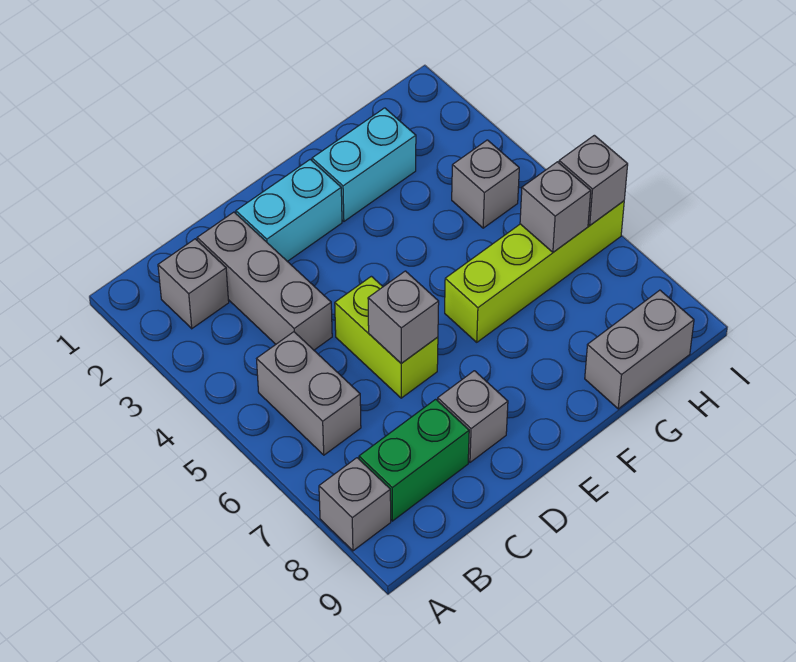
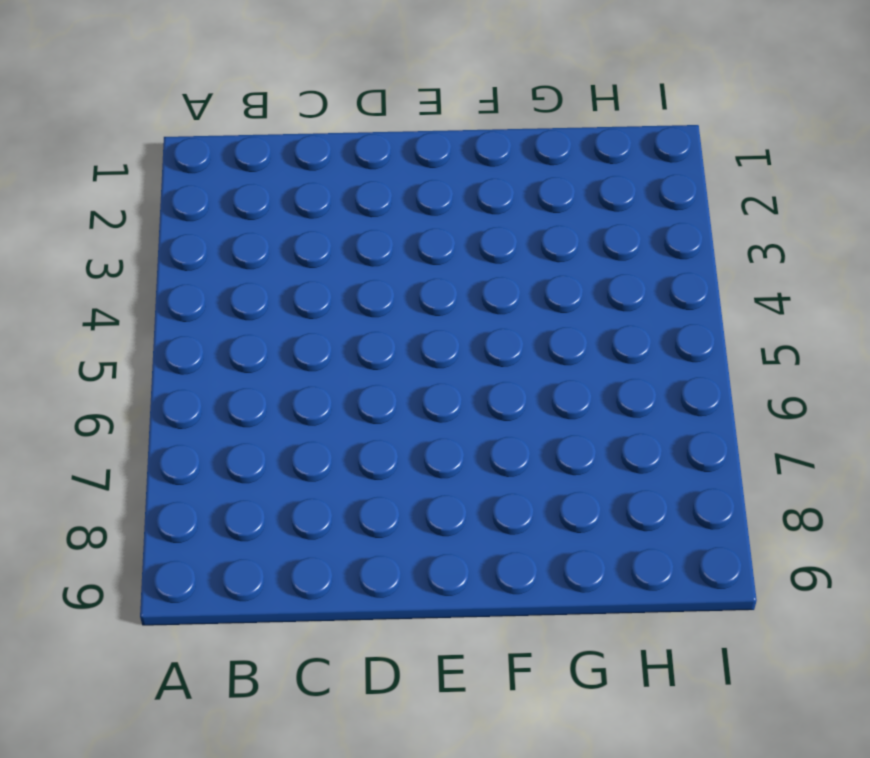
none -> grey 1x1 brick [319,458,391,551]
none -> grey 1x1 brick [158,239,229,329]
none -> grey 1x2 brick [257,332,361,455]

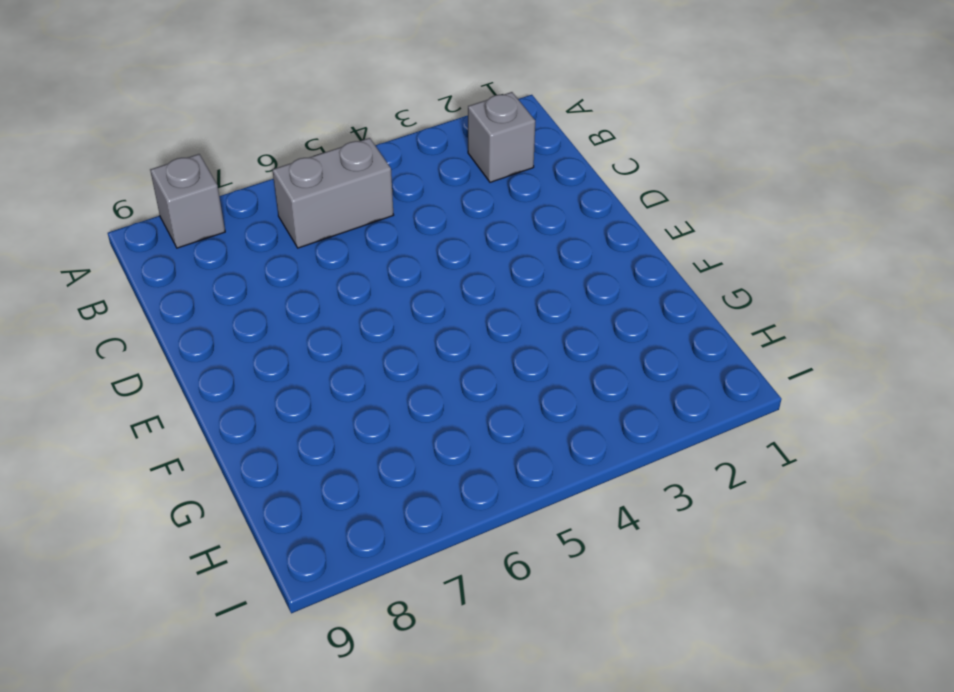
none -> green 1x2 brick [359,399,469,521]
none -> grey 1x3 brick [197,212,332,350]
none -> cyan 1x2 brick [236,160,342,261]

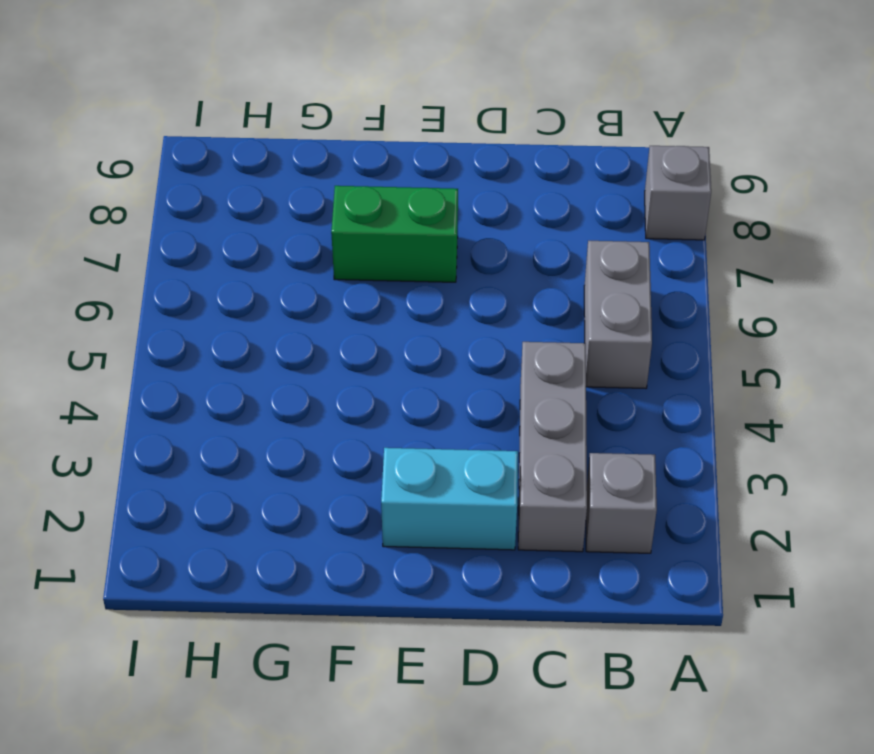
green 1x2 brick [331,186,458,282] -> green 1x2 brick moved to [359,399,469,521]
none -> lime 1x2 brick [335,276,438,398]
none -> grey 1x1 brick [438,371,508,462]
none -> cyan 1x2 brick [312,108,416,221]

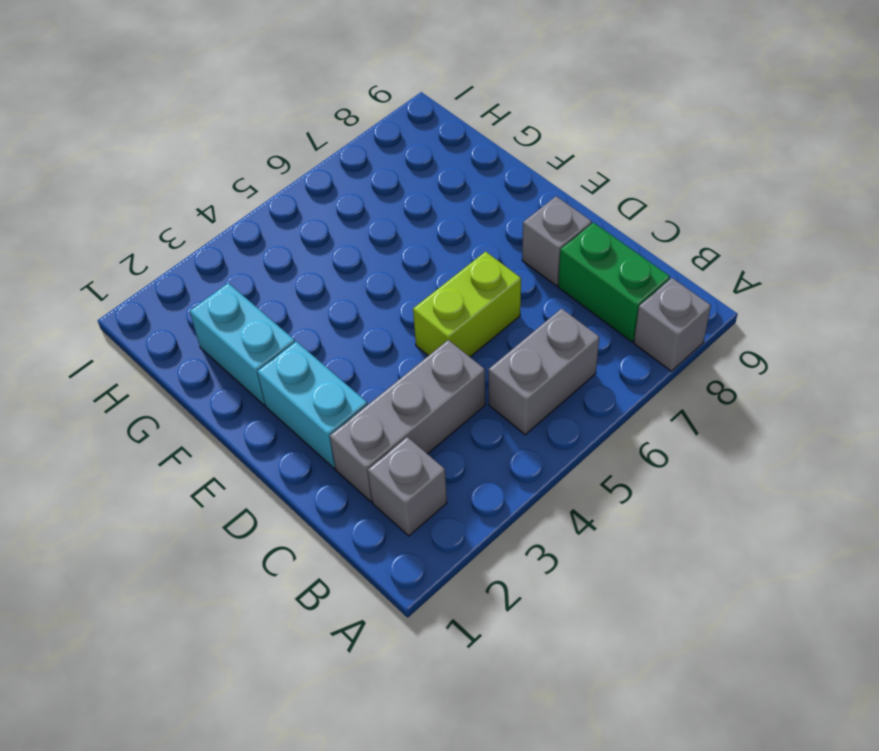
none -> lime 1x4 brick [445,201,624,342]
none -> grey 1x2 brick [585,290,694,409]
none -> grey 1x1 brick [452,140,519,228]

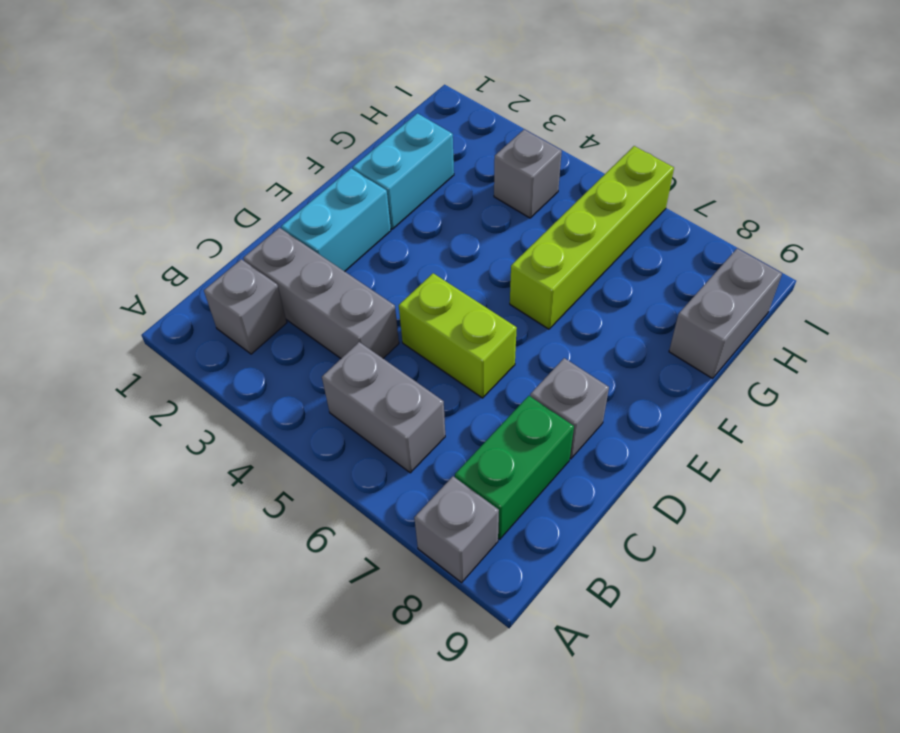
none -> grey 1x1 brick [368,271,439,363]
none -> grey 1x1 brick [520,162,591,252]
none -> grey 1x1 brick [559,135,628,225]

